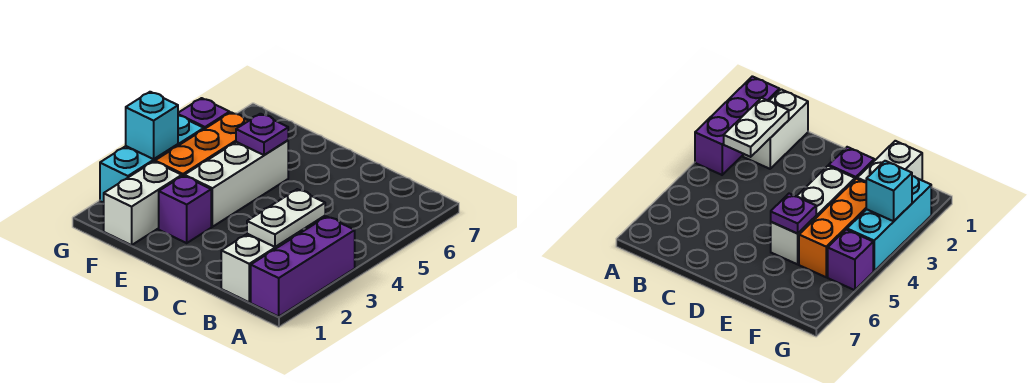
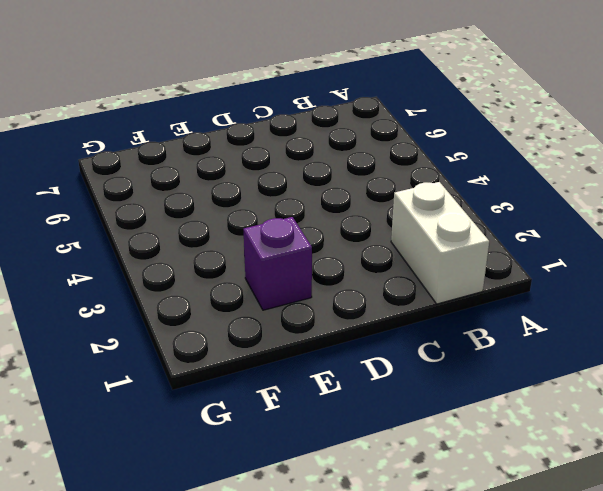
none -> purple 1x3 brick [251,216,355,317]
none -> white 1x3 brick [184,140,288,227]

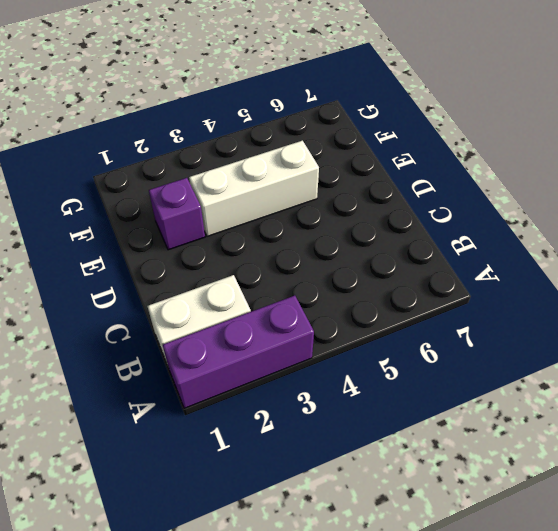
none -> white 1x2 brick [104,161,182,245]
none -> orange 1x3 brick [155,112,248,176]

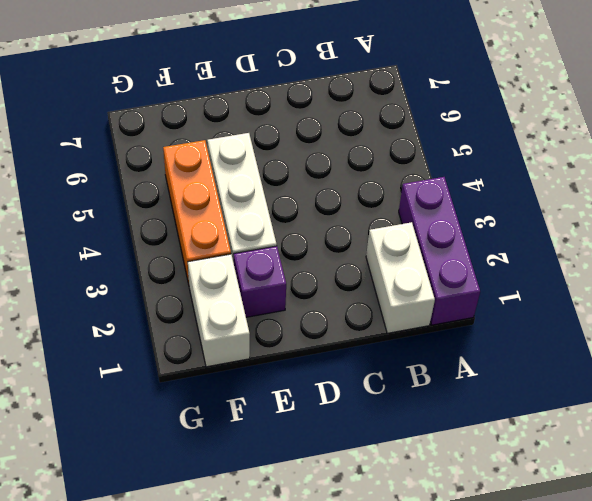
none -> cyan 1x3 brick [100,116,204,203]
none -> purple 1x1 brick [178,98,230,129]

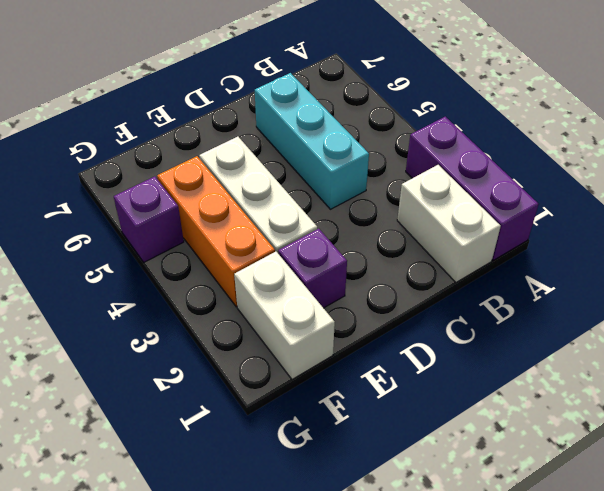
cyan 1x3 brick [255,73,369,209] -> cyan 1x3 brick moved to [100,116,204,203]
none -> white 1x2 plate [247,189,325,247]
none -> purple 1x1 plate [236,114,288,155]

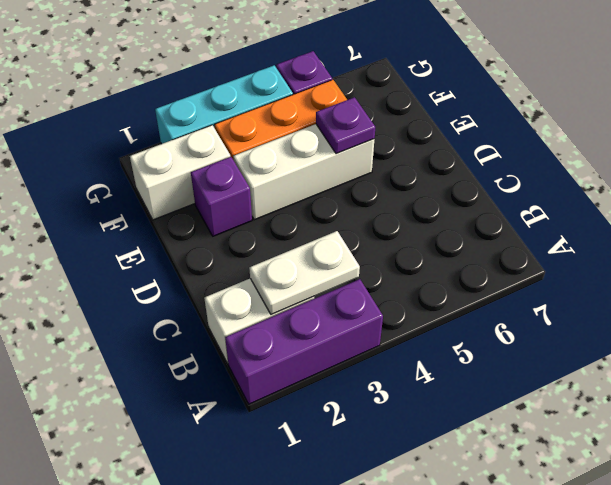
none -> cyan 1x1 brick [126,92,178,159]

